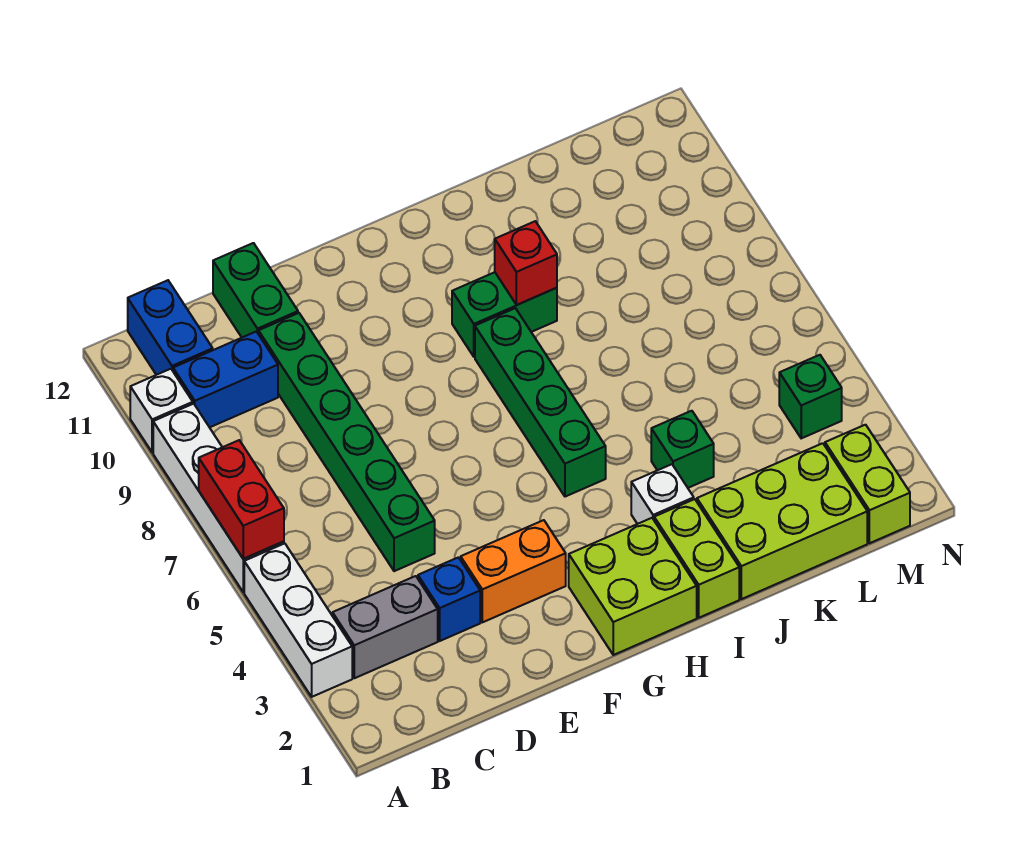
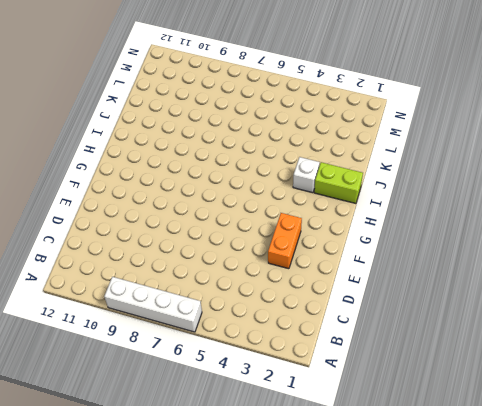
none -> white 1x3 brick [244,543,352,697]
none -> white 1x1 brick [130,369,193,452]
none -> grey 1x2 brick [333,576,438,678]

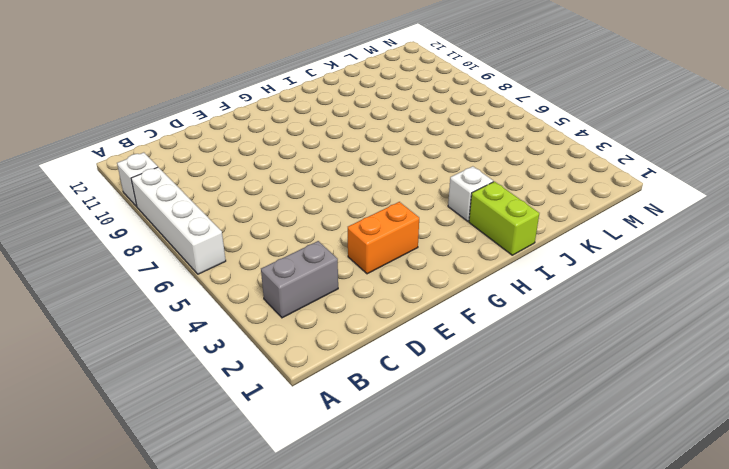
none -> white 1x3 brick [244,543,352,697]
none -> blue 1x2 brick [173,332,278,427]
none -> blue 1x2 brick [128,280,213,375]

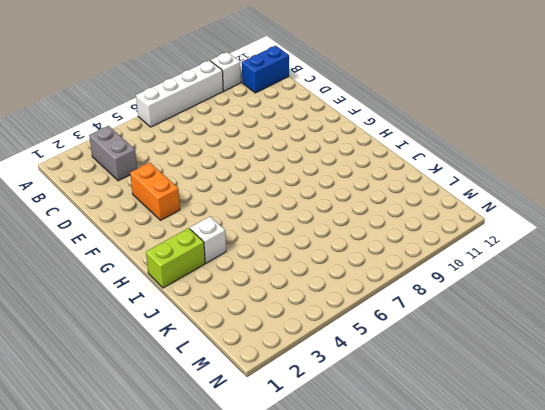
none -> white 1x3 brick [244,543,352,697]
none -> blue 1x2 brick [173,332,278,427]
none -> blue 1x1 brick [418,557,480,641]

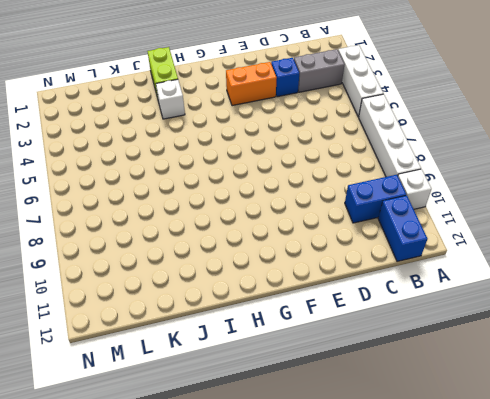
none -> green 1x6 brick [259,313,435,571]
none -> green 1x2 brick [213,243,298,337]
none -> lime 2x2 brick [569,518,697,655]

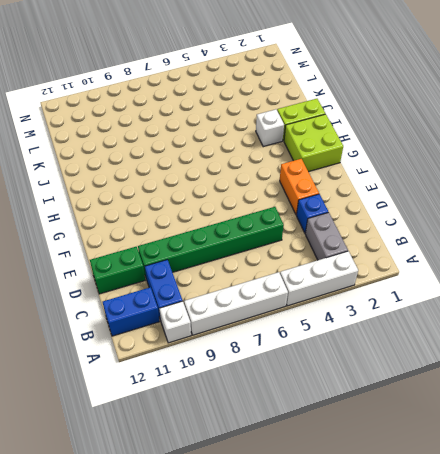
none -> green 1x4 brick [475,308,606,497]
none -> green 1x2 brick [452,272,557,357]
none -> lime 2x3 brick [697,443,867,599]

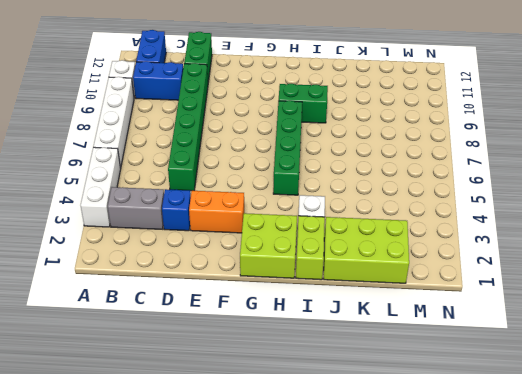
none -> green 1x1 brick [651,411,714,488]
none -> lime 1x2 brick [825,425,910,543]
none -> green 1x1 brick [779,355,842,438]

